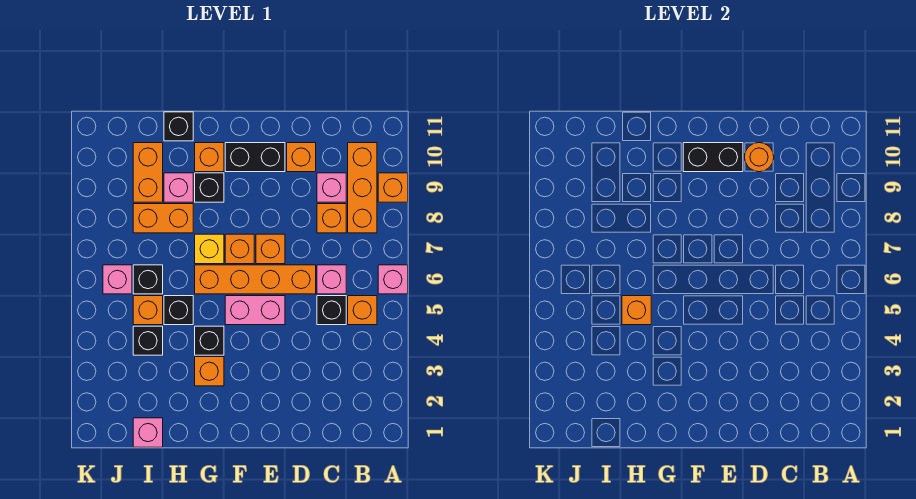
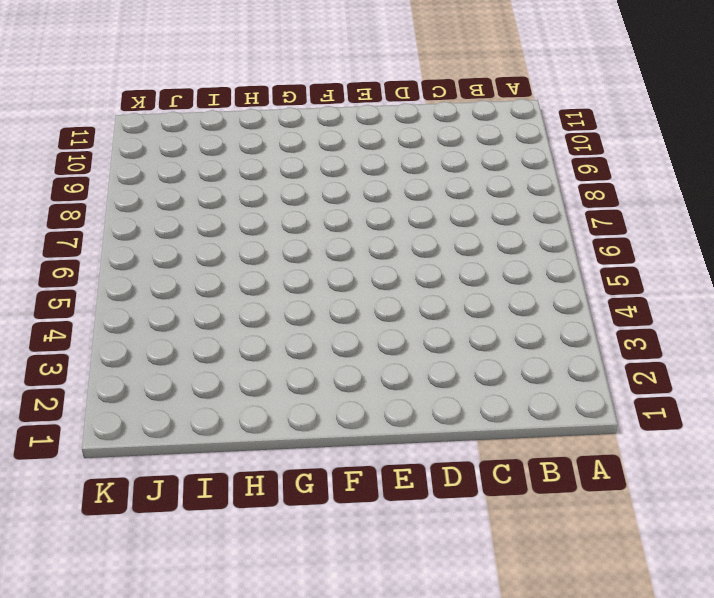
none -> pink 1x1 brick [378,265,408,294]
none -> orange 1x1 brick [378,173,408,202]
none -> orange 1x1 brick [348,296,377,325]
none -> orange 1x3 brick [348,143,377,233]

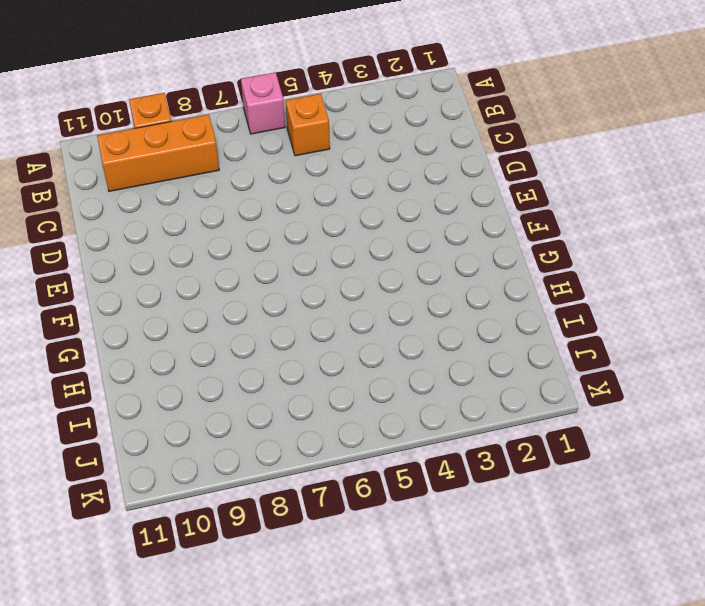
none -> black 1x1 brick [317,296,346,325]
none -> pink 1x1 brick [317,265,346,294]
none -> orange 1x1 brick [317,204,346,233]
none -> pink 1x1 brick [317,173,346,202]

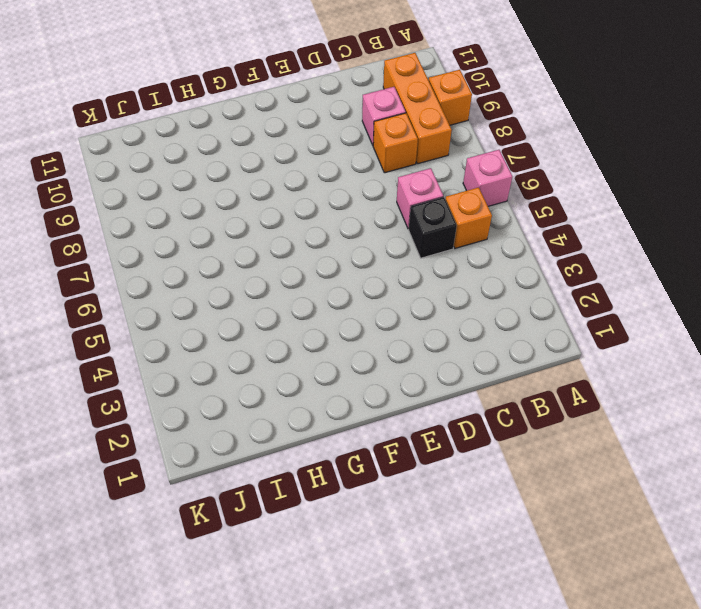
none -> orange 1x4 brick [195,265,316,294]
none -> orange 1x1 brick [287,143,316,172]
none -> pink 1x2 brick [225,296,285,325]
none -> orange 1x1 brick [256,234,285,264]

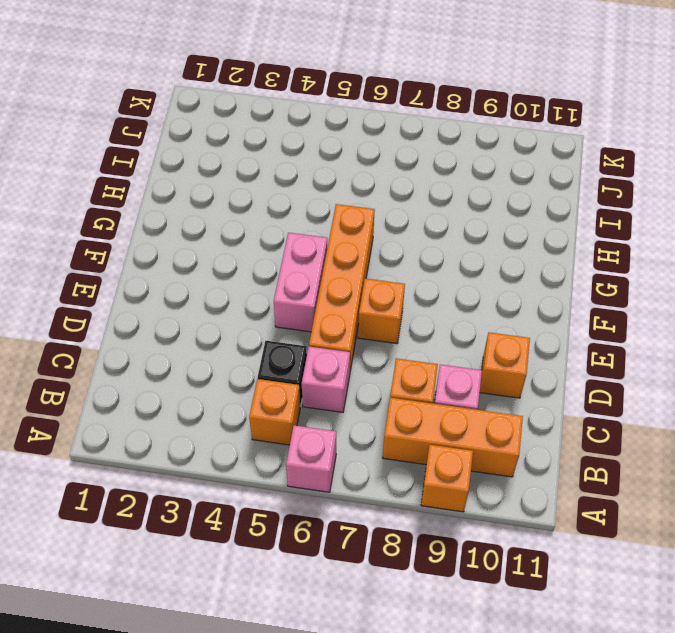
none -> black 1x2 brick [225,143,285,172]
none -> orange 1x1 brick [225,234,254,264]
none -> orange 1x1 brick [195,357,224,386]
none -> black 1x1 brick [195,326,224,355]

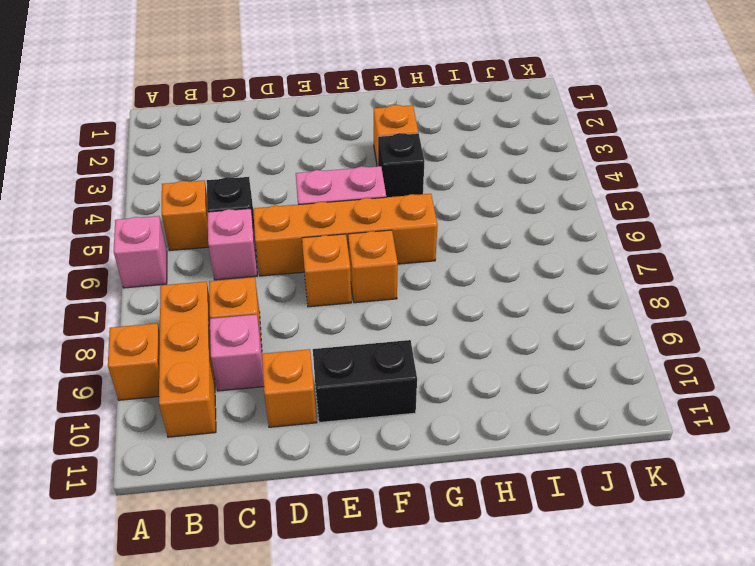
none -> yellow 1x1 brick [195,234,224,264]
none -> black 1x1 brick [195,173,224,202]
none -> orange 1x1 brick [195,143,224,172]
none -> black 1x1 brick [164,296,193,325]

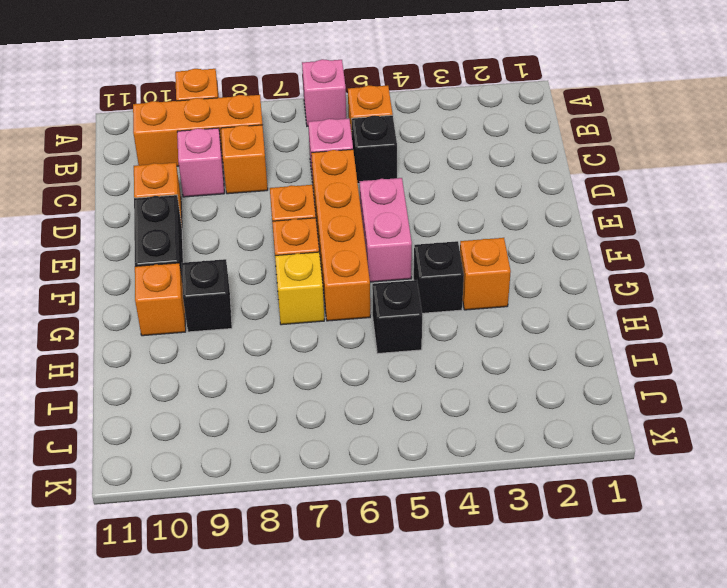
none -> orange 1x2 brick [133,204,193,233]
none -> pink 1x1 brick [164,173,193,202]
none -> black 1x1 brick [164,112,193,141]
none -> pink 1x1 brick [133,418,163,447]

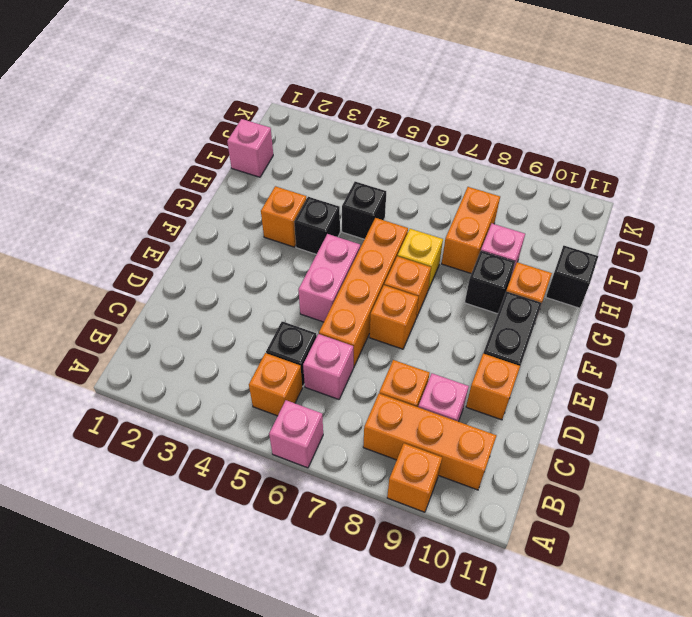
none -> black 1x1 brick [133,326,163,355]
none -> orange 1x1 brick [133,296,163,325]
none -> black 1x1 brick [133,265,163,294]
none -> orange 1x2 brick [133,143,163,202]

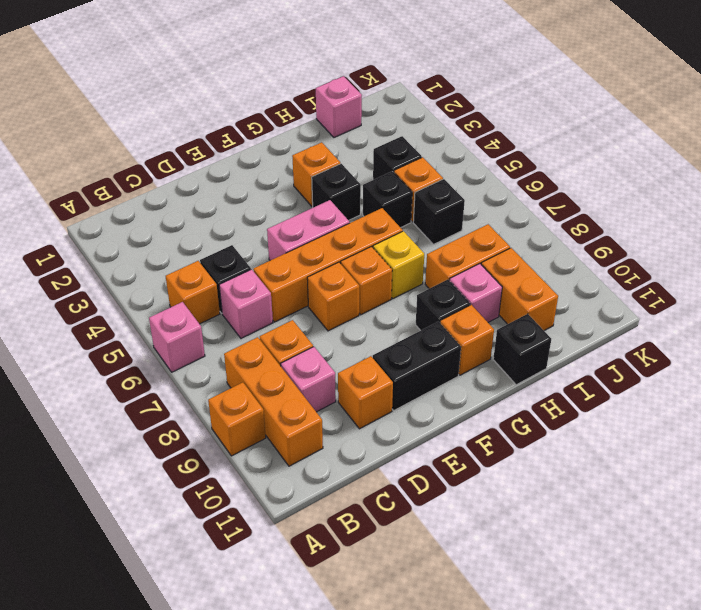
none -> pink 1x1 brick [103,265,132,294]
none -> orange 1x1 round brick [745,143,774,172]
none -> black 1x2 brick [683,143,743,172]
none -> orange 1x1 brick [622,296,651,325]

